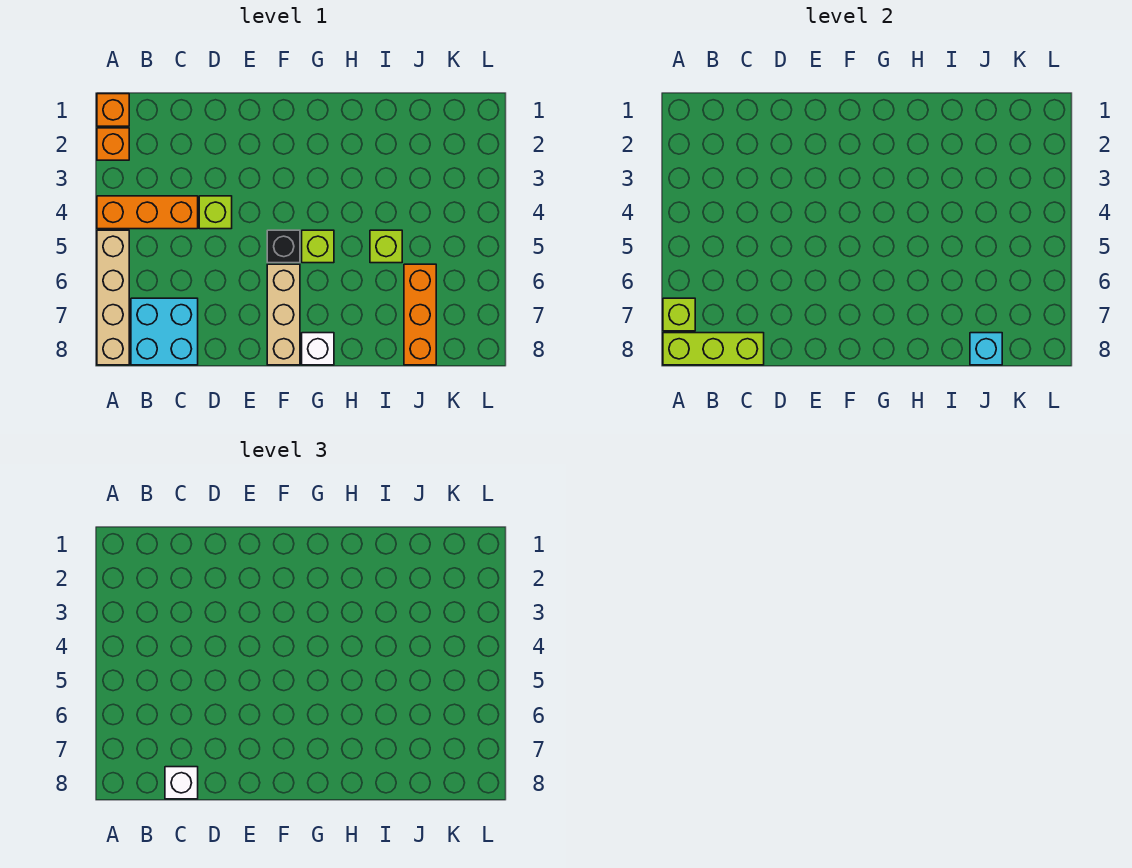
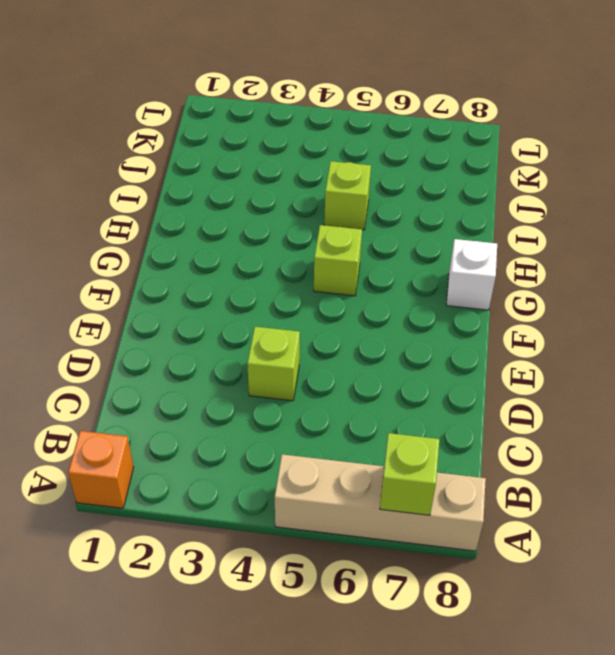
none -> orange 1x1 brick [97,128,129,160]
none -> orange 1x3 brick [97,196,198,229]
none -> cyan 2x2 brick [131,298,198,365]

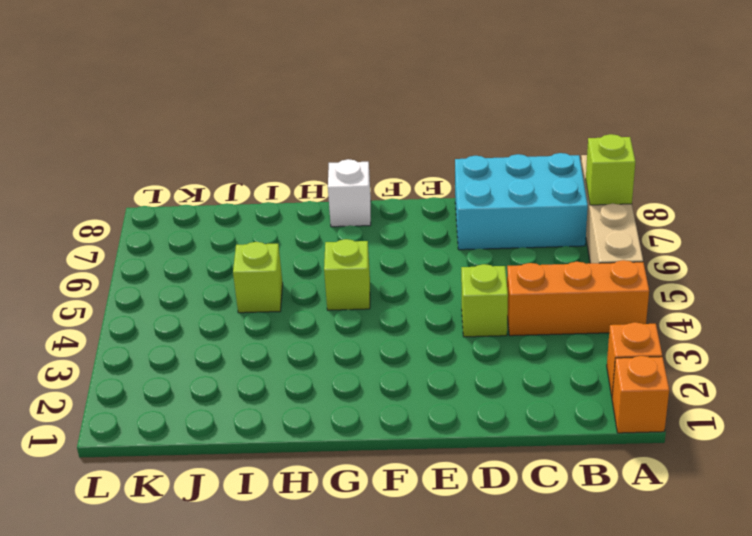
cyan 2x3 brick [455,153,588,250] -> cyan 2x2 brick [131,298,198,365]
none -> black 1x1 brick [267,230,300,263]
none -> tan 1x3 brick [267,264,300,365]
none -> orange 1x3 brick [404,264,436,365]

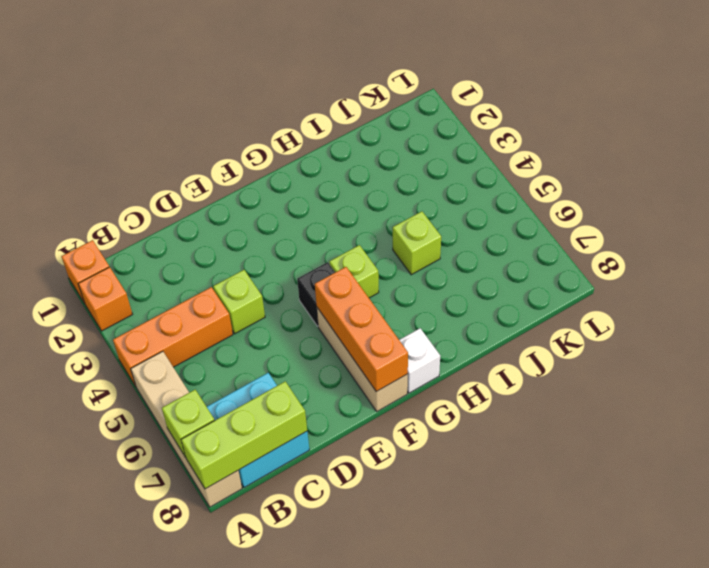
orange 1x3 brick [315,267,408,392] -> orange 1x3 brick moved to [404,264,436,365]
none -> cyan 1x1 brick [970,333,1002,365]
none -> white 1x1 brick [165,767,198,799]

